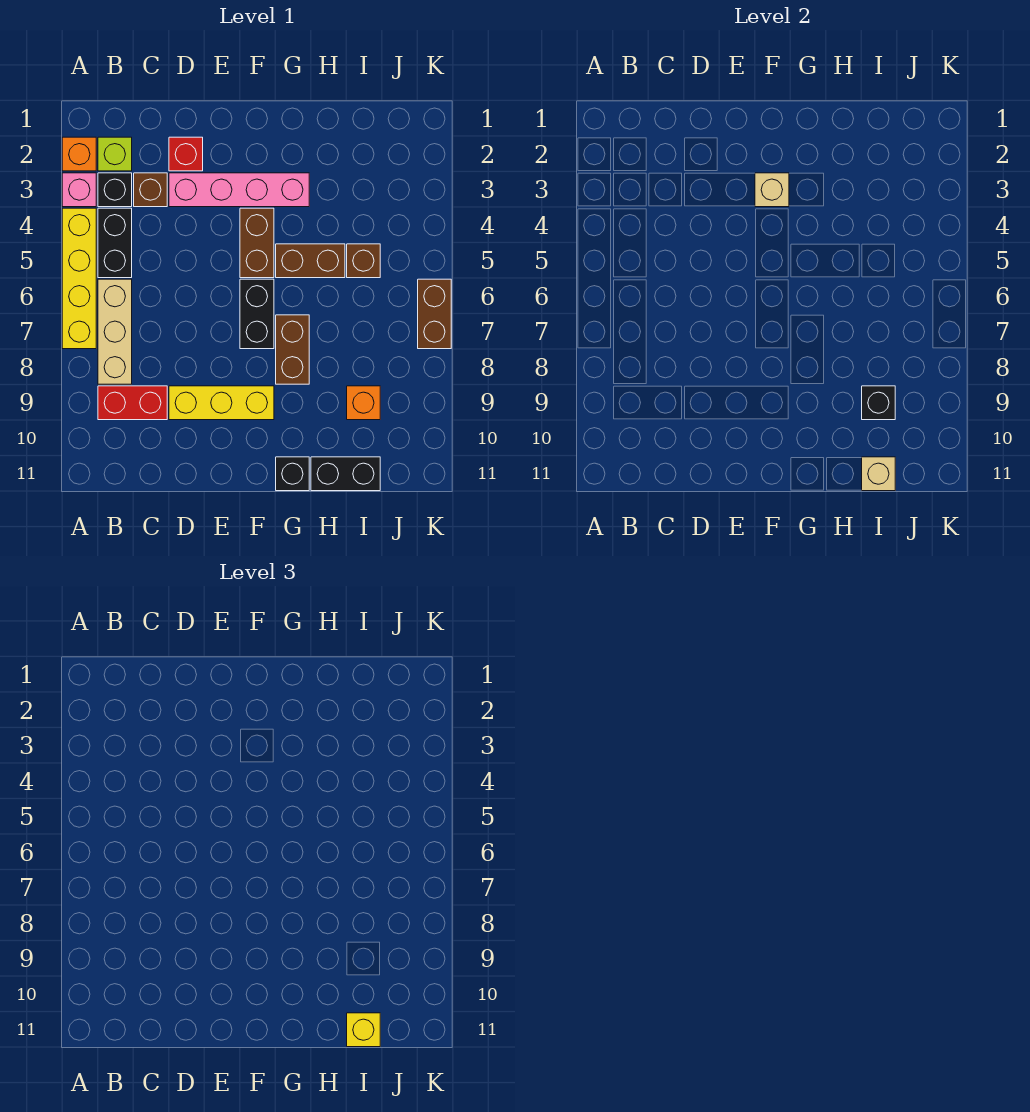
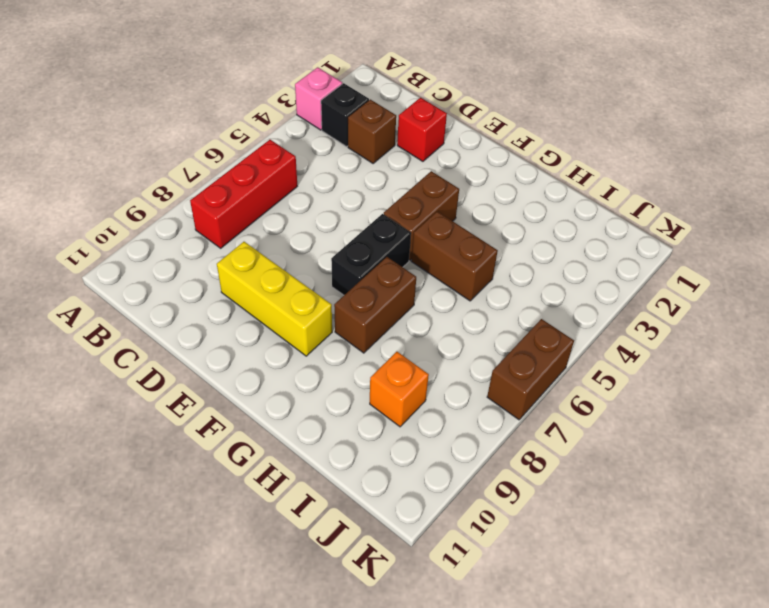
red 1x3 brick [190,140,297,248] -> tan 1x3 brick [98,279,132,384]
none -> orange 1x1 brick [62,137,96,171]
none -> yellow 1x4 brick [62,208,96,349]
none -> lime 1x1 brick [98,137,132,171]

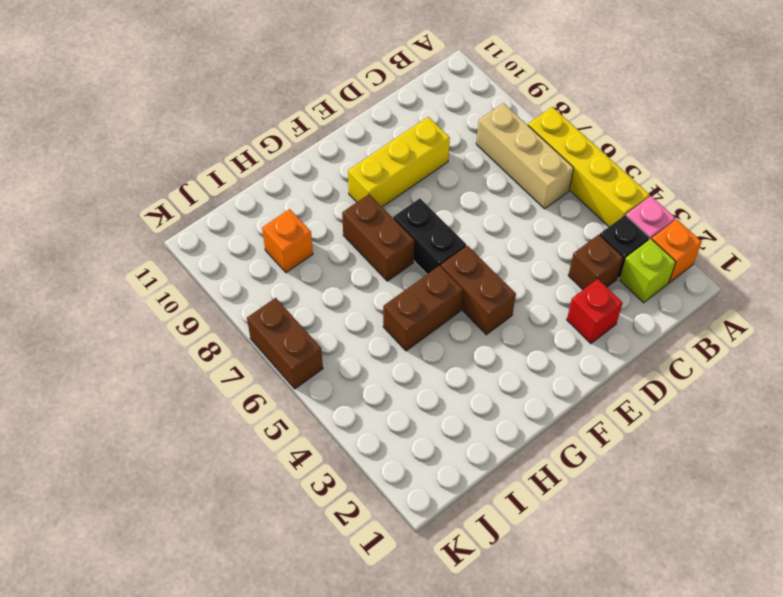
none -> black 1x2 brick [98,208,132,278]
none -> red 1x2 brick [98,386,167,420]
none -> pink 1x4 brick [169,173,309,207]

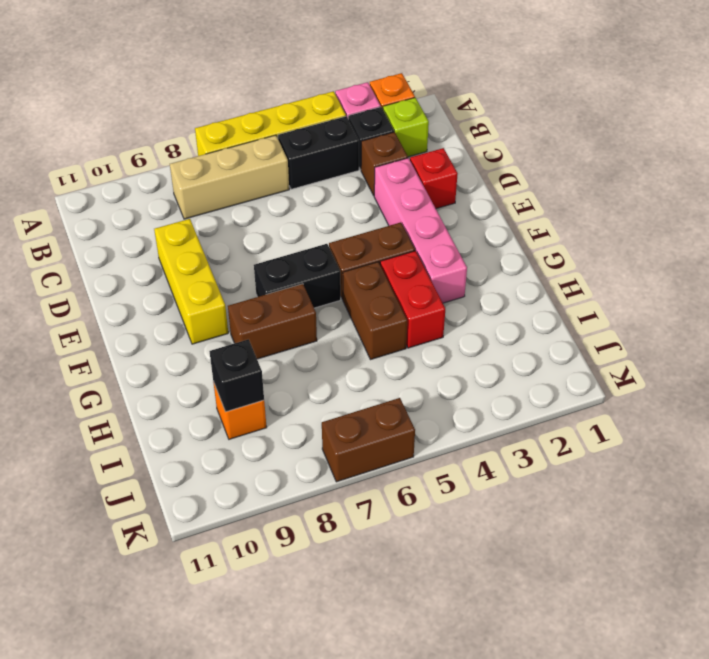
red 1x2 brick [380,251,445,348] -> red 1x2 brick moved to [98,386,167,420]
none -> black 1x1 brick [276,457,309,491]
none -> black 1x2 brick [311,457,380,491]
none -> brown 1x1 brick [347,244,380,278]

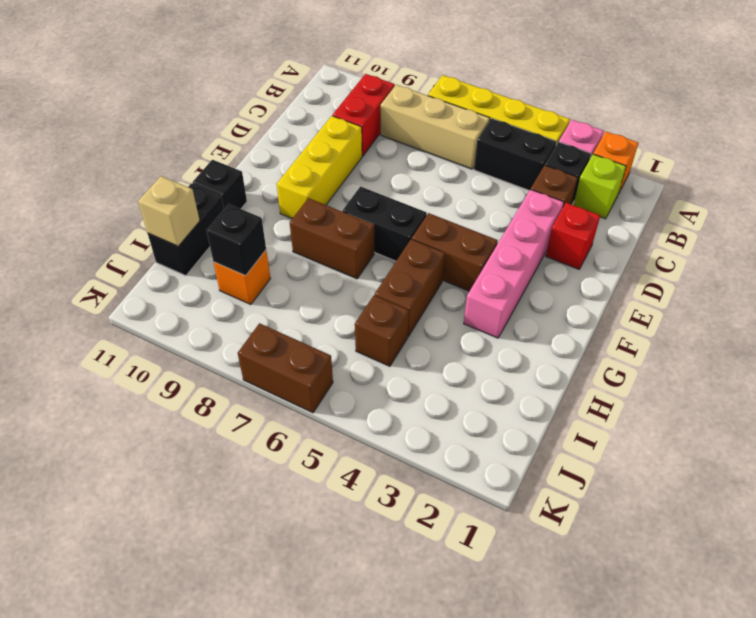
none -> tan 1x1 brick [755,173,789,207]
none -> yellow 1x1 brick [347,1013,380,1047]

